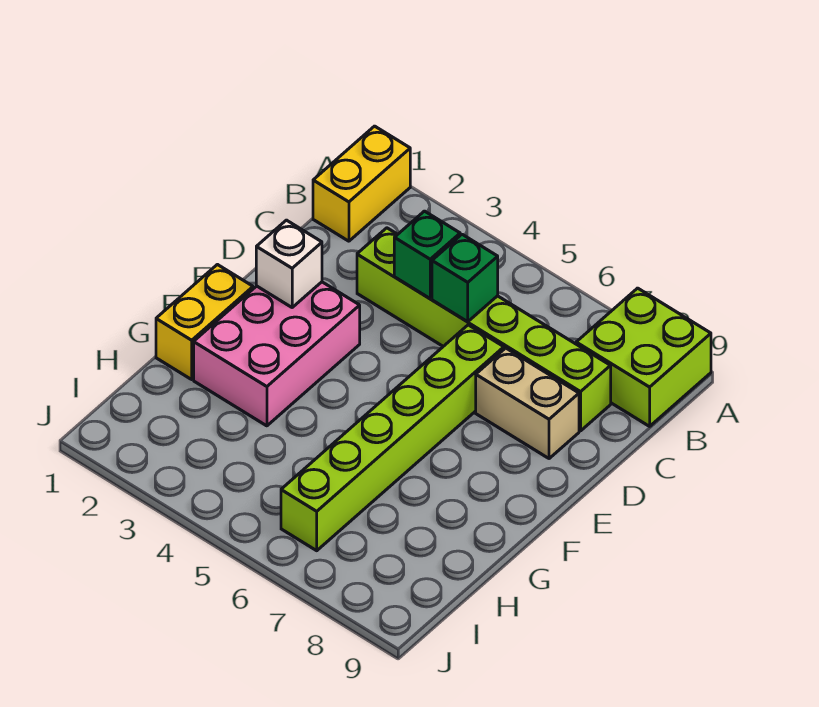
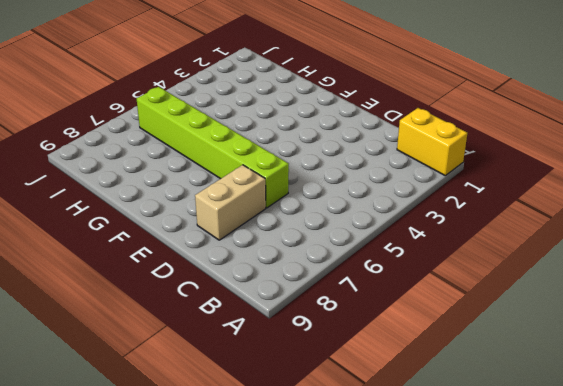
none -> lime 2x2 brick [576,288,711,426]
none -> lime 1x6 brick [357,228,611,431]

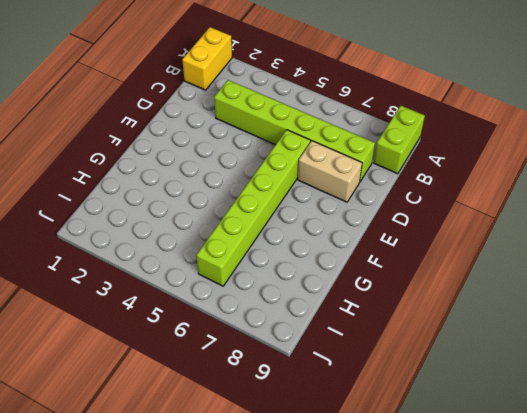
lime 1x2 brick [374,106,425,174] -> lime 2x2 brick [576,288,711,426]
none -> pink 2x3 brick [194,282,360,426]
none -> yellow 1x2 brick [156,265,253,379]

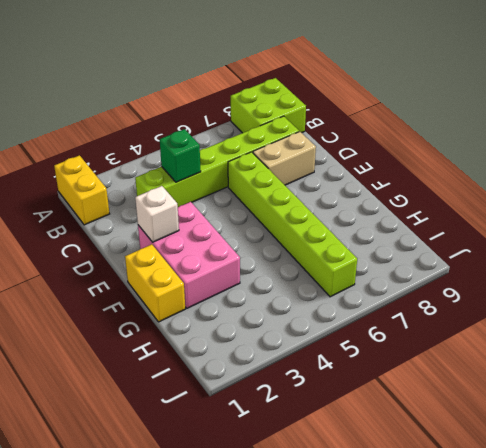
none -> green 1x1 brick [432,234,498,322]

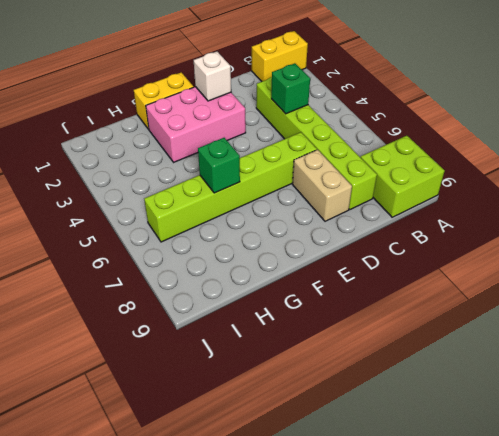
green 1x1 brick [198,138,240,193] -> green 1x1 brick moved to [432,234,498,322]

